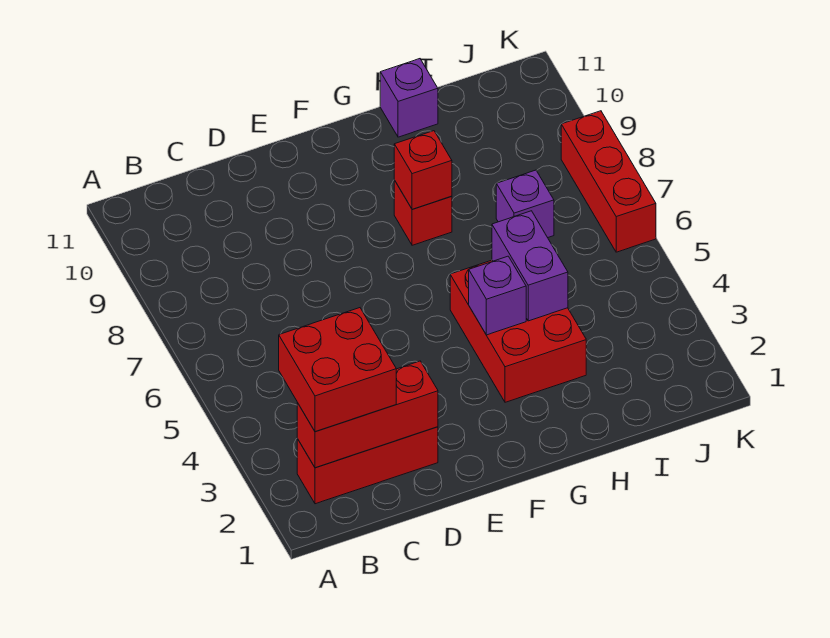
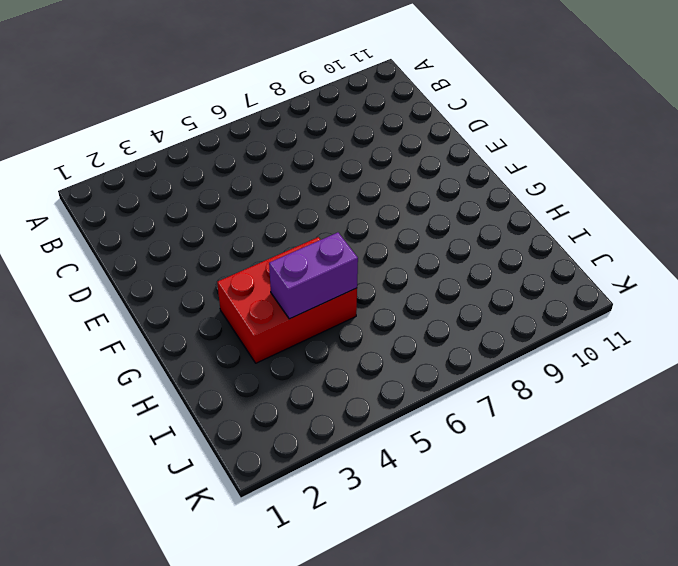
none -> red 1x3 brick [297,427,438,504]
none -> red 1x1 brick [394,180,452,245]

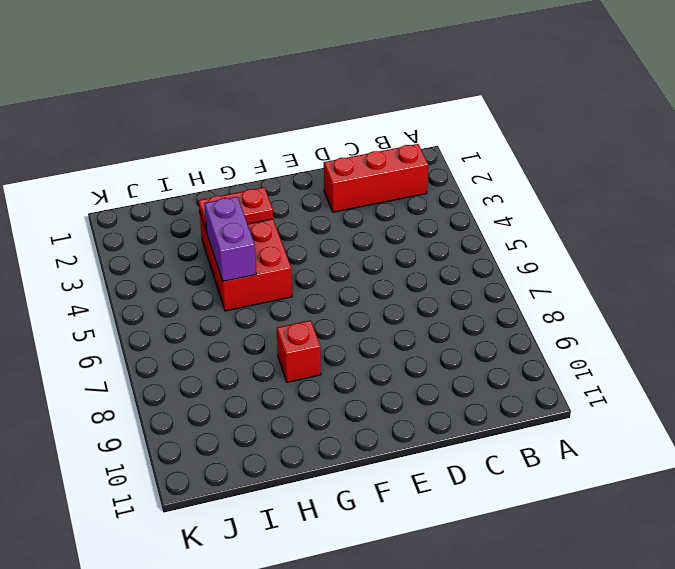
red 1x2 plate [198,187,273,231] -> none
none -> purple 1x1 brick [380,59,438,137]
none -> purple 1x1 brick [496,170,554,238]

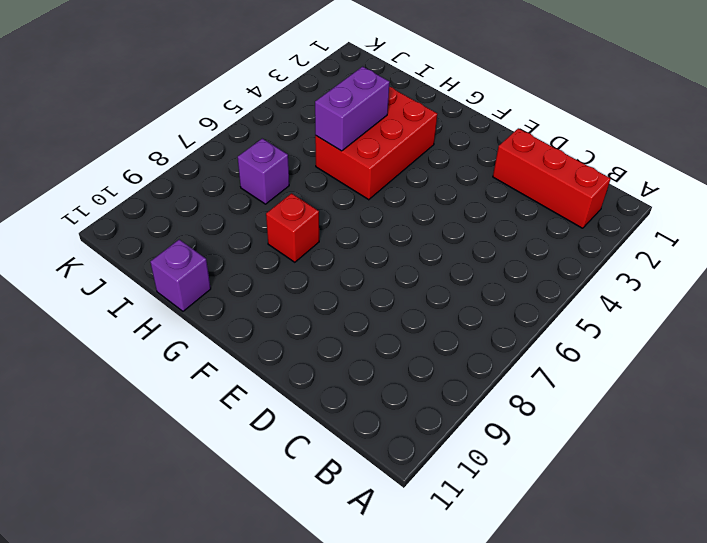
none -> red 1x3 brick [561,111,656,252]
none -> red 1x3 brick [297,361,438,468]

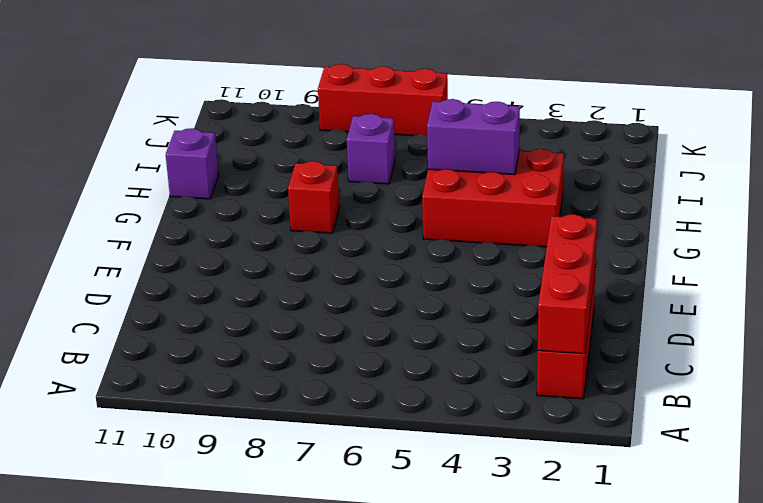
none -> purple 1x1 brick [469,256,526,335]
none -> red 1x1 brick [394,131,452,209]

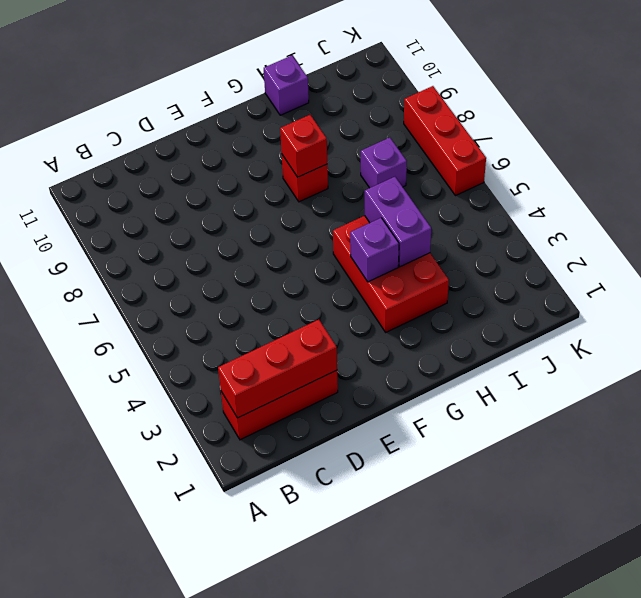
none -> red 2x2 brick [279,308,396,432]

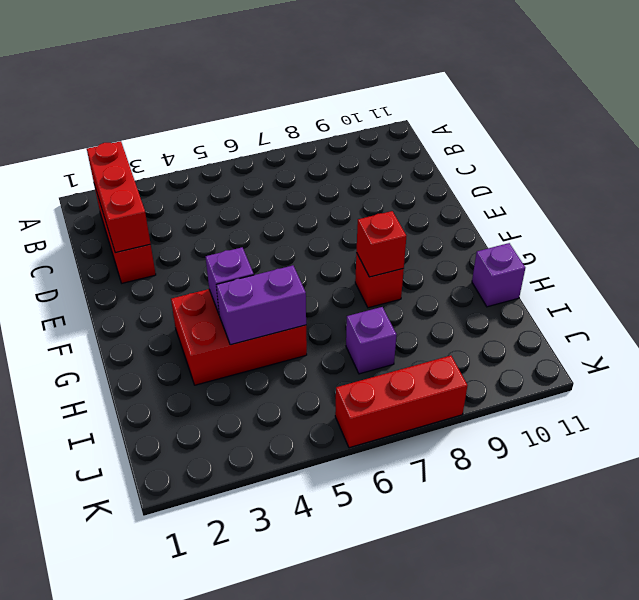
none -> red 2x2 brick [279,308,396,432]

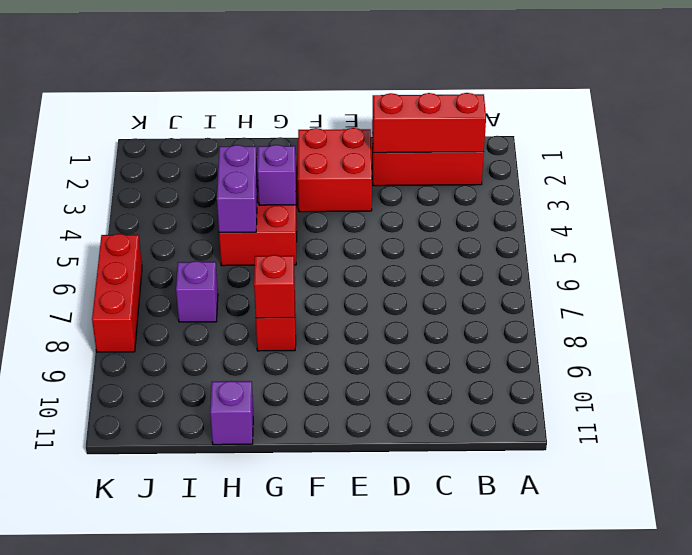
red 2x2 brick [298,128,372,212] -> red 2x2 brick moved to [279,308,396,432]

